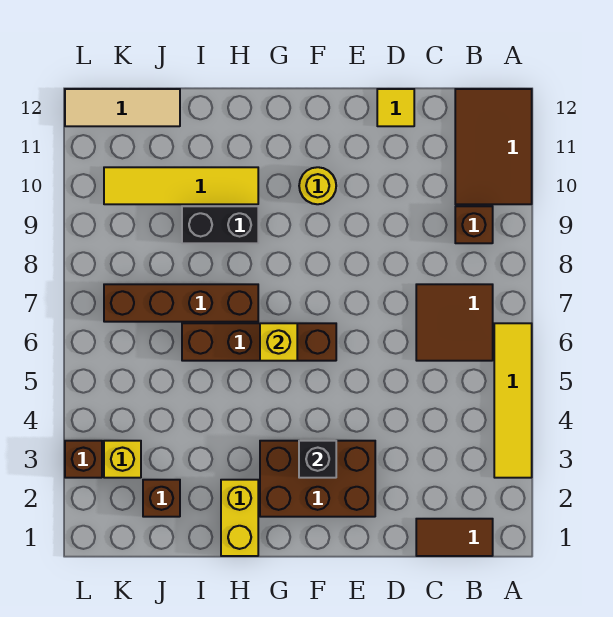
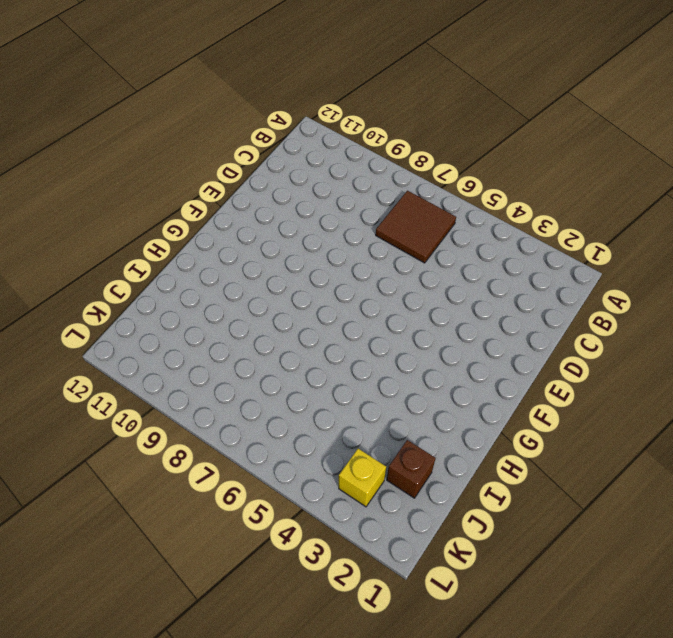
none -> yellow 1x4 tile [494,323,532,478]
none -> brown 2x3 tile [455,89,532,204]
none -> brown 1x2 tile [416,519,493,556]

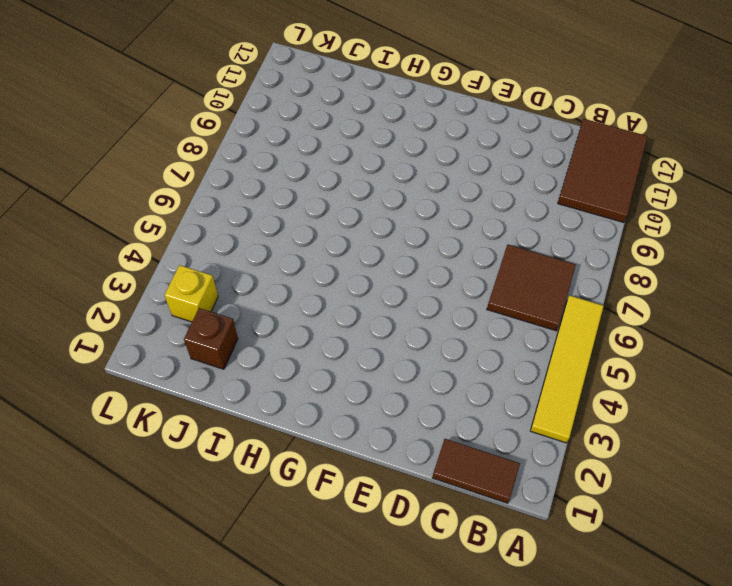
none -> brown 1x1 brick [455,206,493,243]
none -> yellow 1x1 tile [377,89,414,126]
none -> brown 2x3 brick [260,441,375,517]

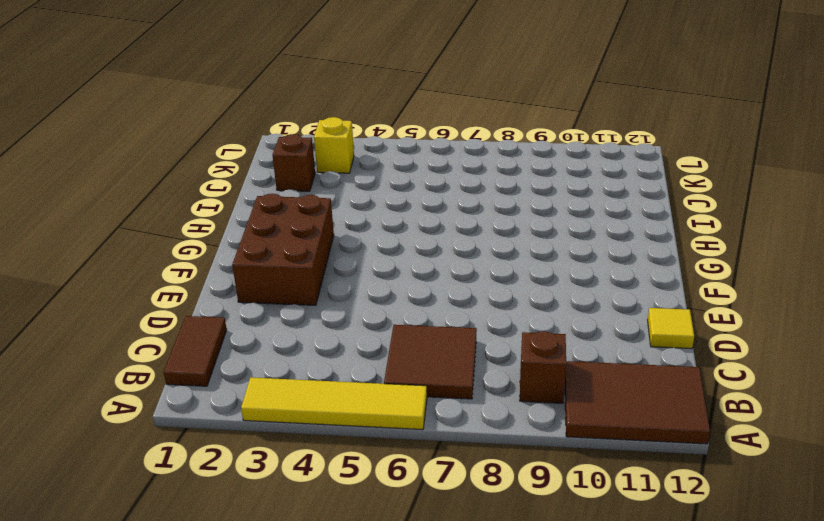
none -> brown 1x4 brick [182,323,336,361]
none -> yellow 1x1 round brick [299,167,336,204]
none -> yellow 1x2 brick [221,480,258,556]

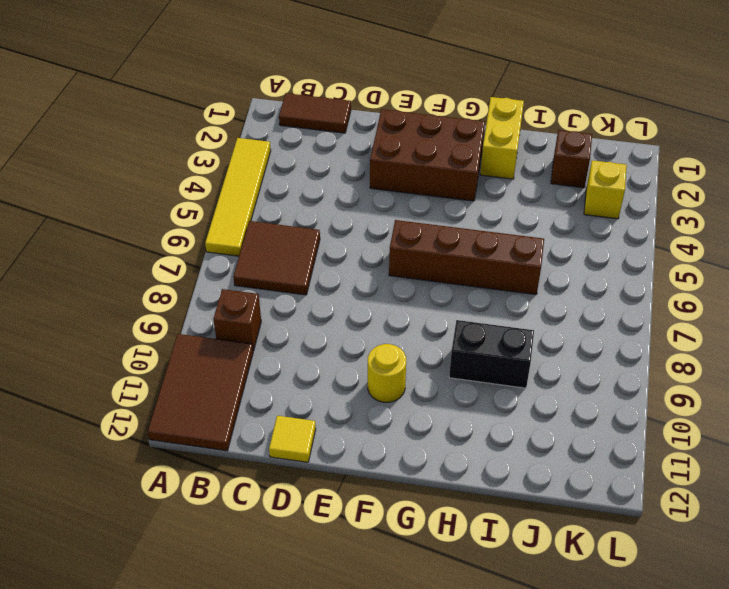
none -> brown 1x4 brick [104,284,258,322]
none -> yellow 1x4 tile [104,167,258,204]
none -> tan 1x3 tile [65,89,180,126]

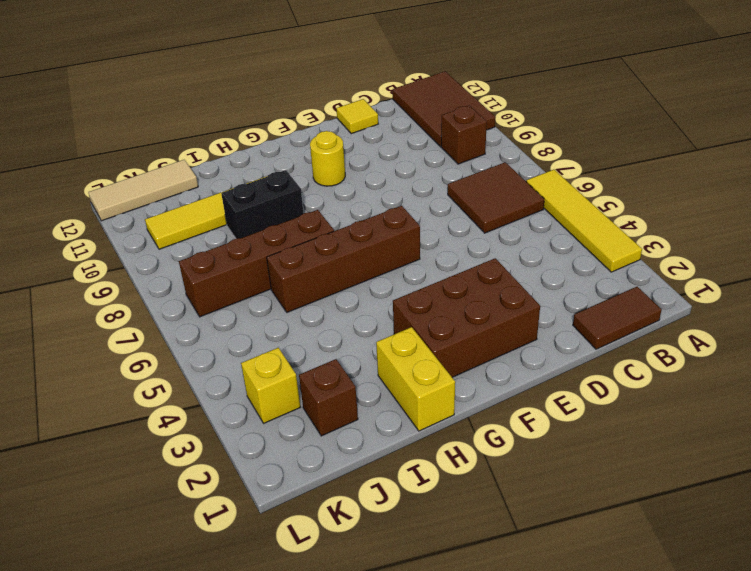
none -> brown 1x1 brick [65,441,102,478]
none -> black 1x1 brick [299,441,336,478]
none -> yellow 1x1 brick [260,323,297,361]

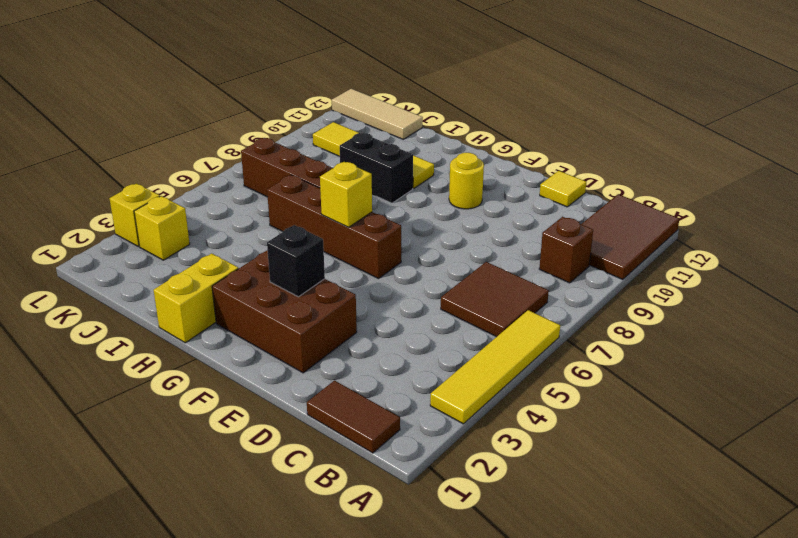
yellow 1x1 brick [109,183,160,247] -> brown 1x1 brick [65,441,102,478]
none -> brown 1x1 brick [143,480,180,517]

